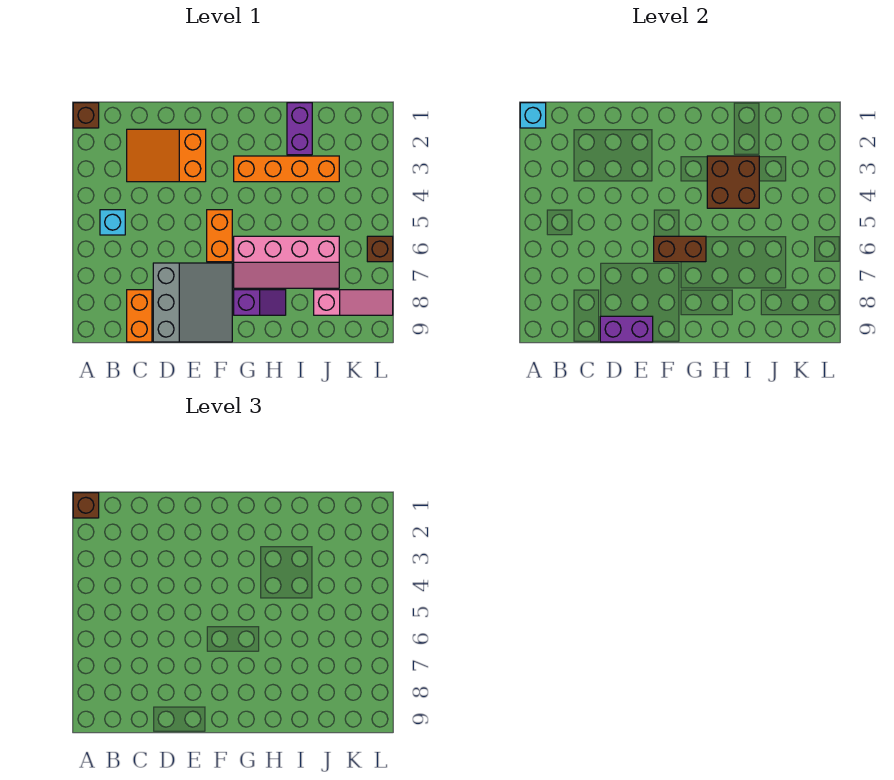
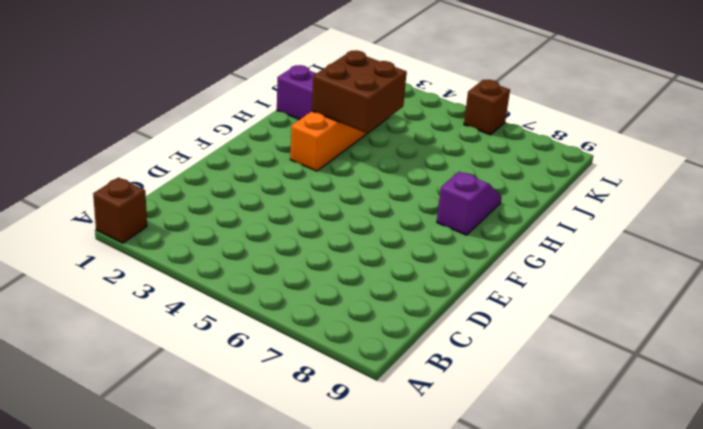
none -> cyan 1x1 brick [100,210,125,235]
none -> orange 2x3 slope [127,129,206,182]
none -> orange 1x2 brick [127,290,152,342]

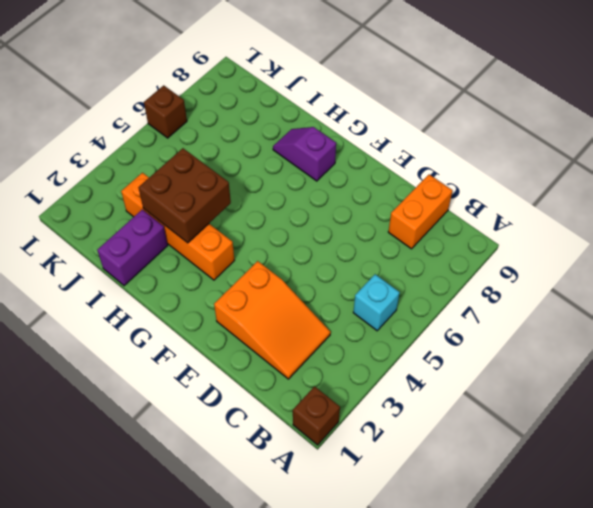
none -> grey 3x3 slope [153,263,232,342]
none -> orange 1x2 brick [207,210,232,262]
none -> pink 2x4 slope [234,236,339,288]

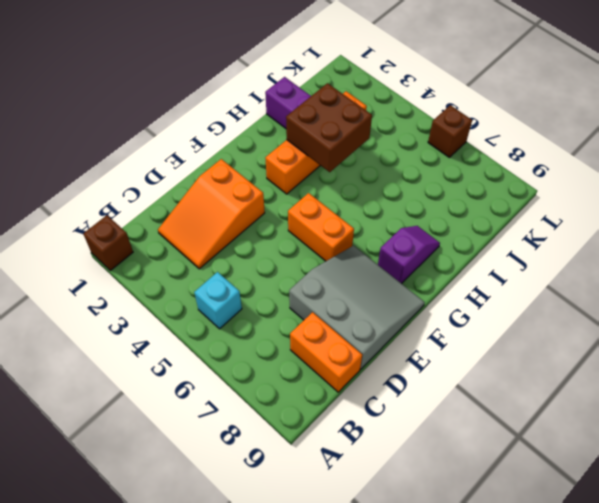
none -> pink 2x4 slope [234,236,339,288]
none -> pink 1x3 slope [314,290,393,315]
none -> cyan 1x1 brick [520,103,546,128]

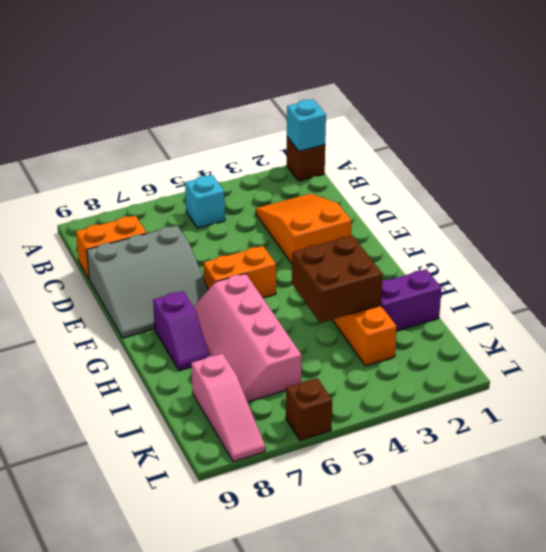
none -> purple 1x2 brick [600,316,653,342]
none -> brown 1x2 brick [654,236,706,262]
none -> brown 1x1 brick [73,493,99,518]

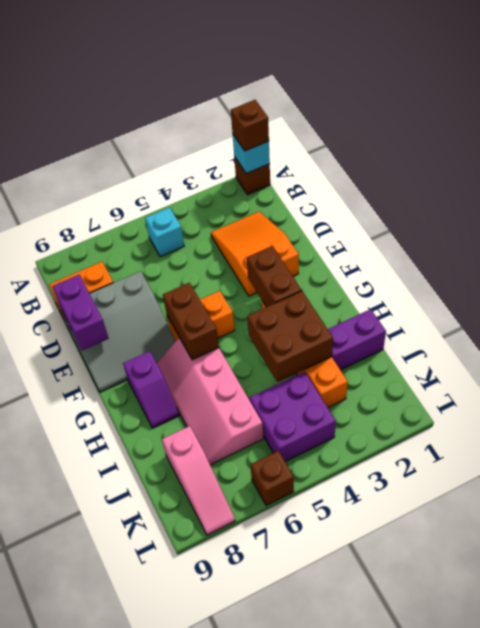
brown 1x2 brick [247,246,302,307] -> none
purple 2x2 brick [250,371,336,462] -> none

